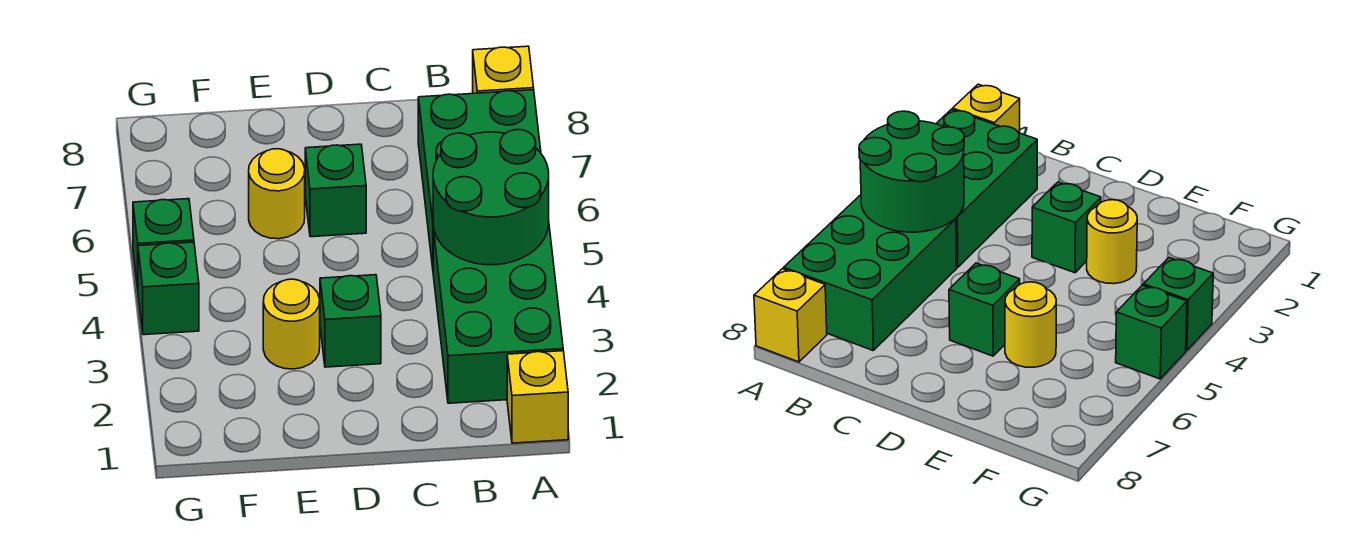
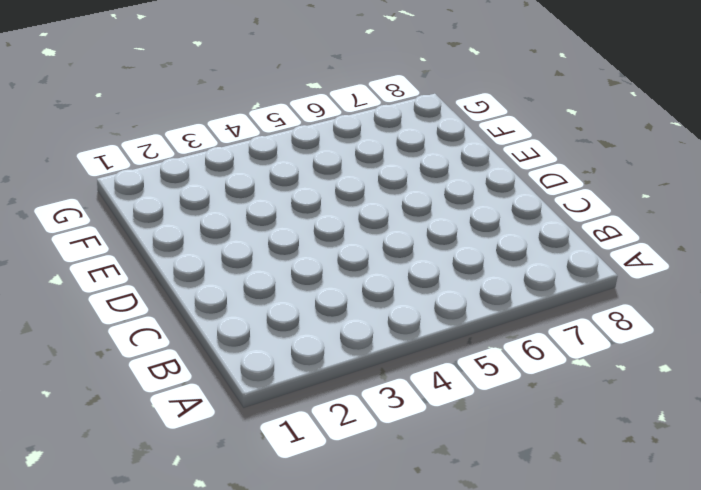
none -> yellow 1x1 brick [507,351,568,443]
none -> green 2x3 brick [433,226,563,403]

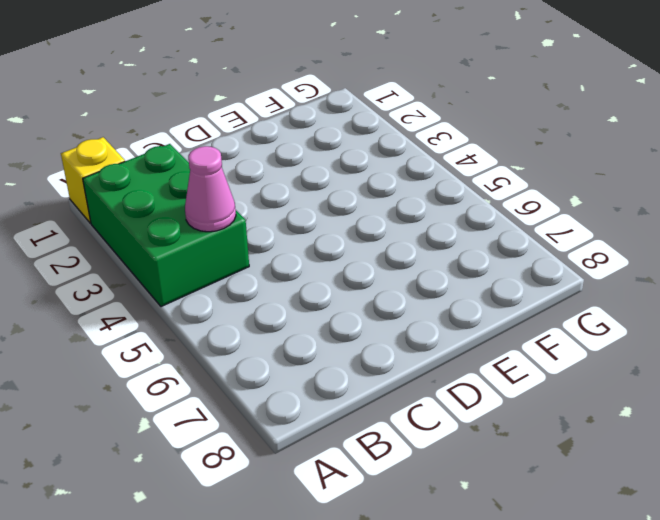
pink 1x1 cone [185,146,236,232] -> green 2x2 round brick [433,130,549,265]
none -> green 2x3 brick [418,90,541,268]
none -> yellow 1x1 brick [473,46,534,94]

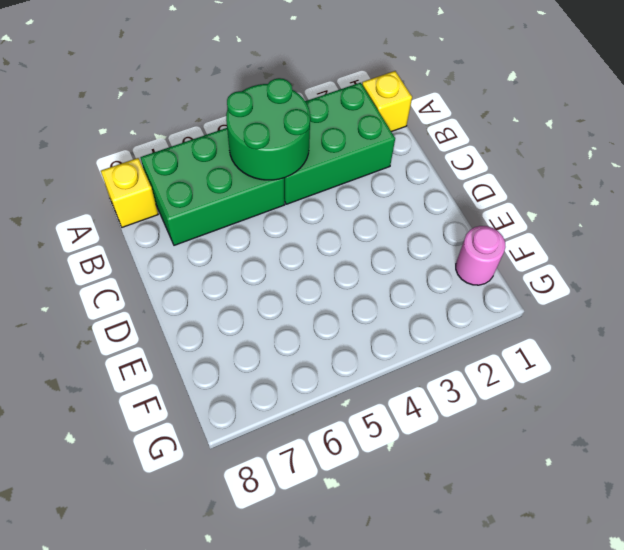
pink 1x1 round brick [456,226,505,285] -> none
none -> green 1x1 brick [320,275,381,367]
none -> green 1x1 brick [305,144,366,237]

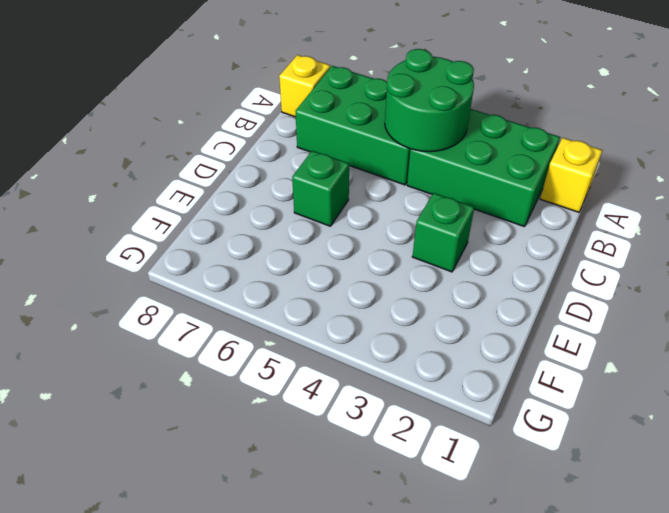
none -> yellow 1x1 round brick [263,279,320,369]
none -> yellow 1x1 round brick [249,149,305,239]

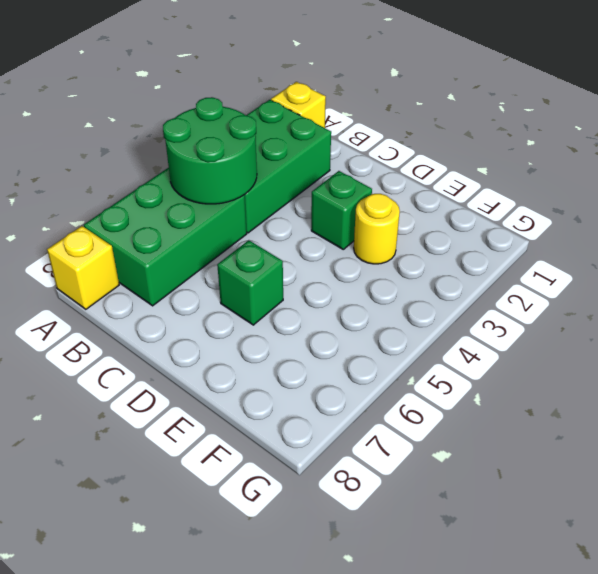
none -> yellow 1x1 round brick [249,149,305,239]
none -> green 1x1 brick [138,242,199,335]

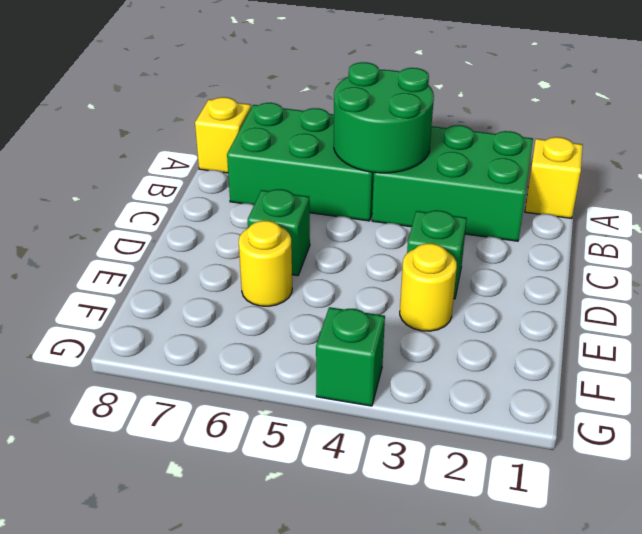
none -> green 1x1 brick [133,199,194,289]

